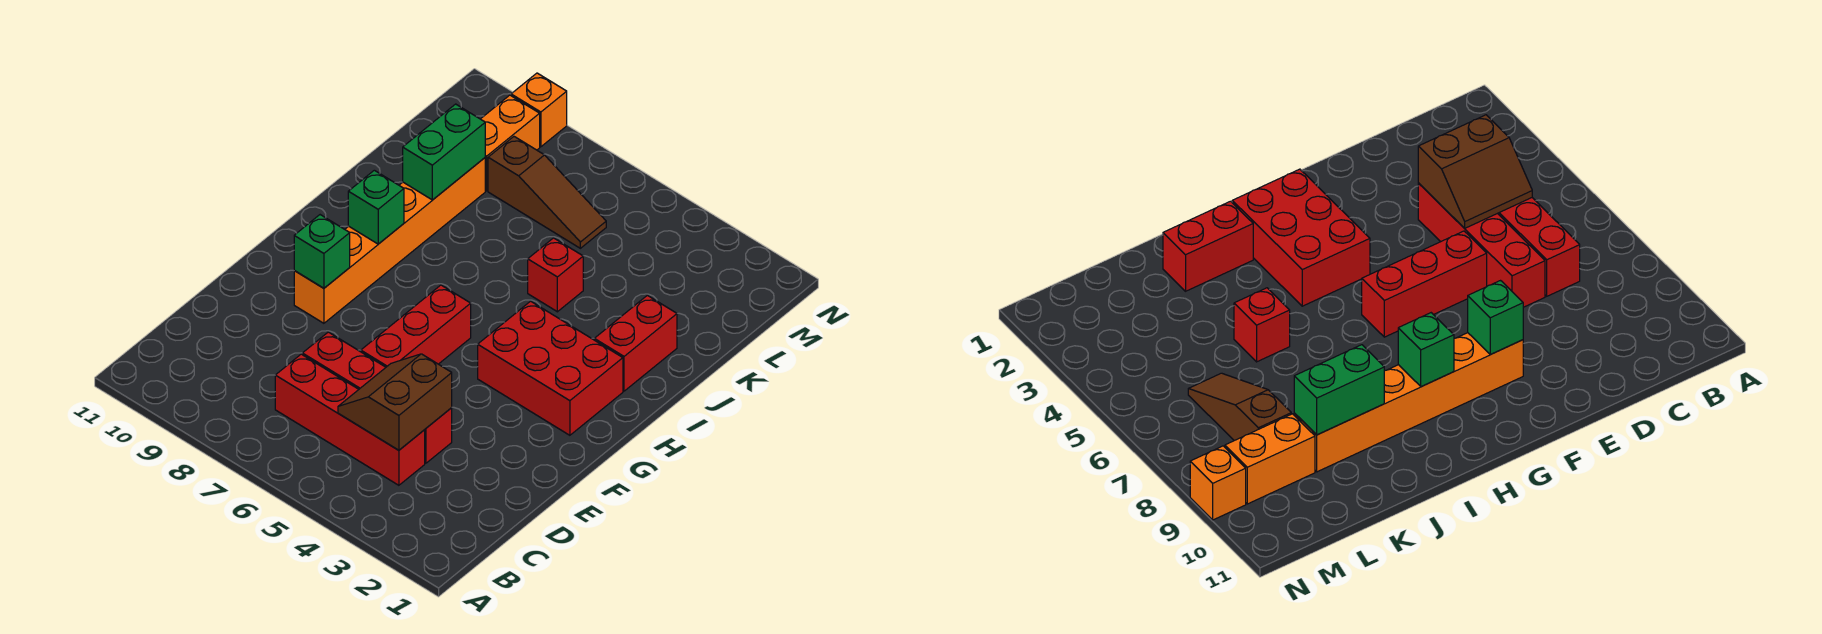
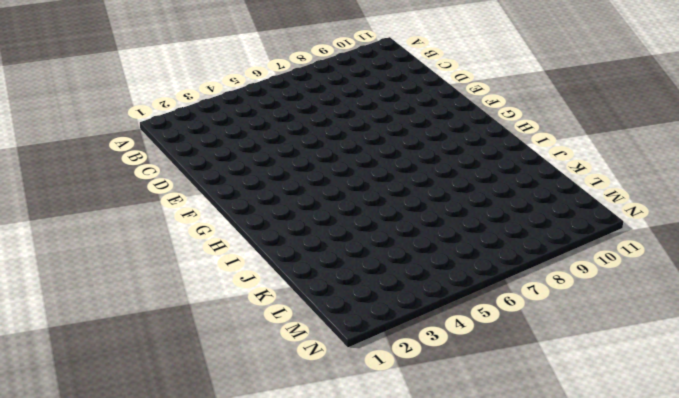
none -> red 1x4 brick [275,354,425,485]
none -> red 1x4 brick [302,332,452,463]
none -> red 1x3 brick [361,285,471,367]

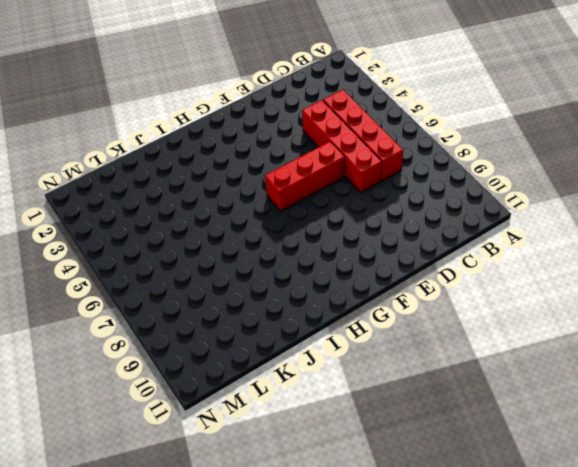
none -> orange 1x6 brick [294,158,485,323]
none -> red 2x3 brick [478,301,623,435]
none -> red 1x2 brick [594,295,677,391]

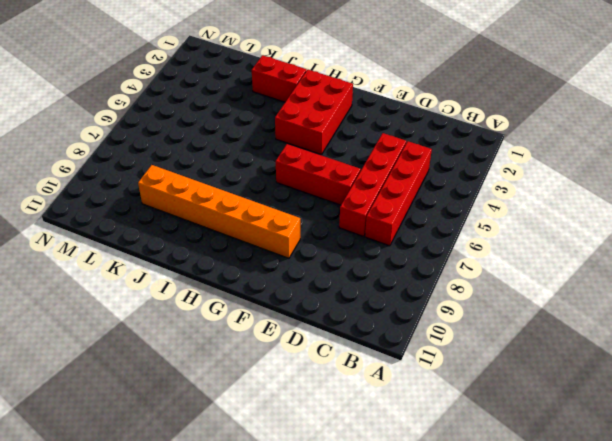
none -> red 1x1 brick [528,238,583,312]
none -> brown 1x3 slope [488,137,606,248]
none -> orange 1x2 brick [481,95,540,191]

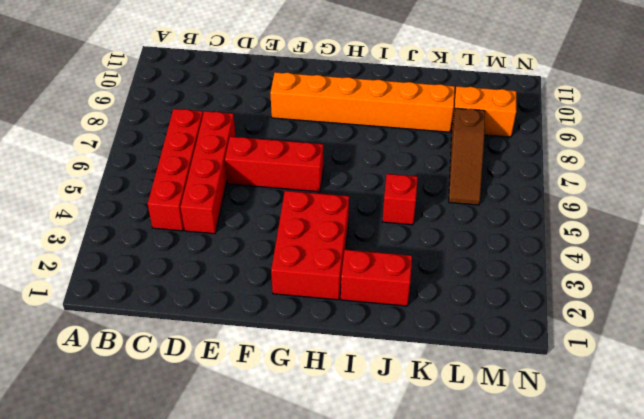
none -> orange 1x1 brick [511,73,567,147]
none -> brown 2x2 slope [338,354,452,450]
none -> green 1x1 brick [294,215,350,288]

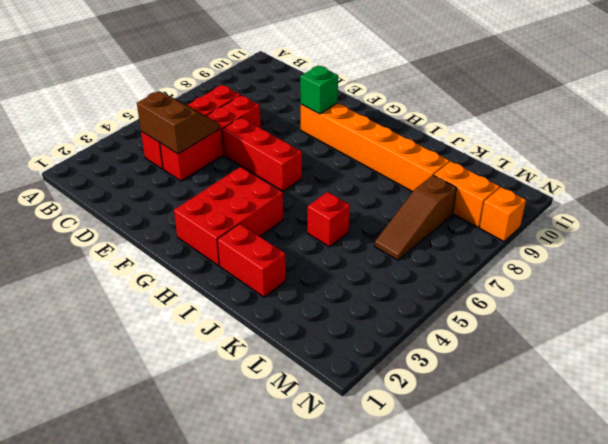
none -> green 1x1 brick [348,170,404,244]
none -> green 1x2 brick [403,104,485,200]

